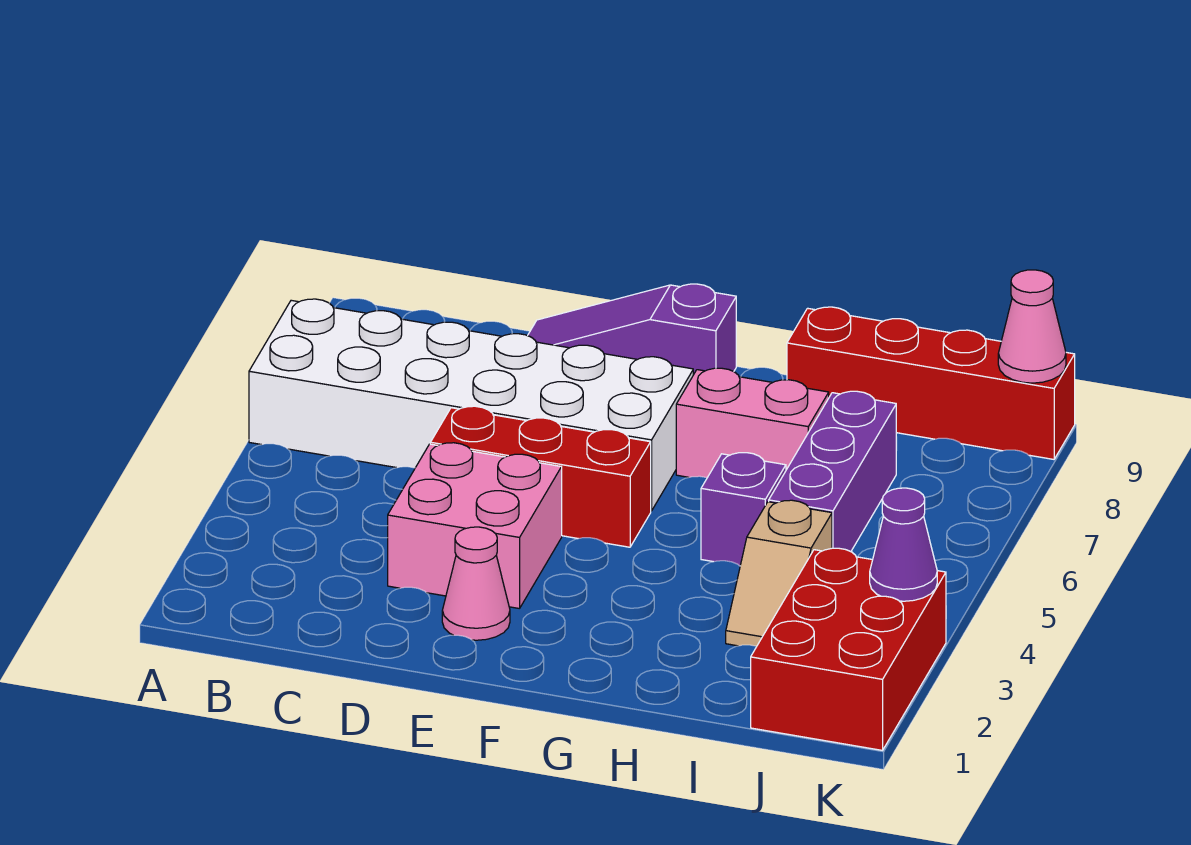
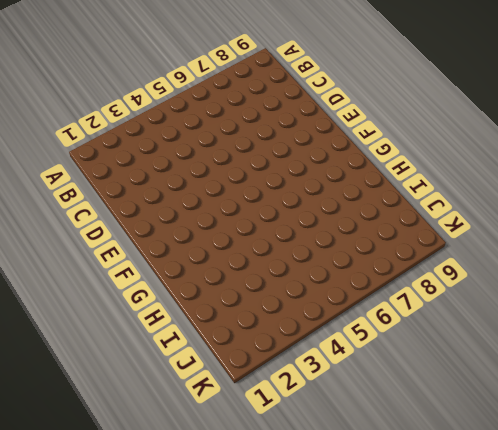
none -> white 2x6 brick [249,299,693,511]
none -> pink 2x2 brick [388,443,562,609]
none -> red 1x3 brick [430,406,651,547]

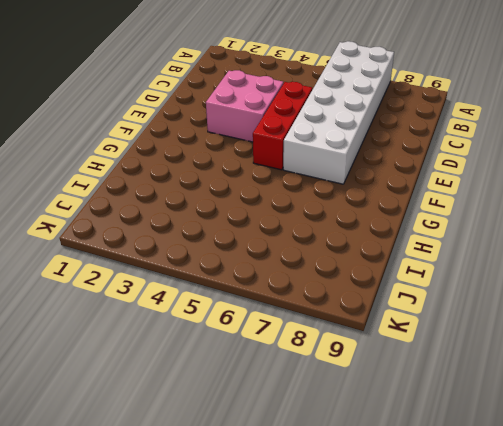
none -> purple 1x3 slope [528,284,736,375]
none -> pink 1x1 cone [442,527,510,640]
none -> pink 1x2 brick [676,368,829,478]

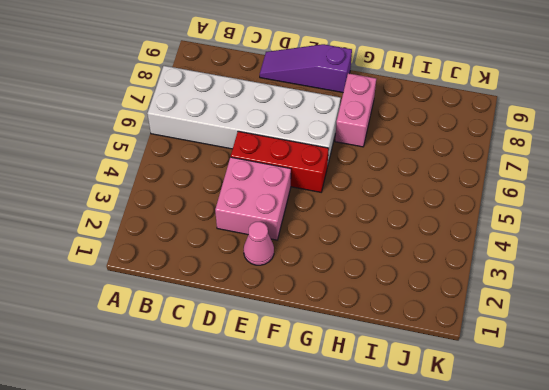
pink 1x2 brick [335,73,376,147] -> pink 1x2 brick turned to [676,368,829,478]
none -> purple 1x1 brick [701,453,786,566]
none -> red 1x4 brick [787,307,1075,459]
none -> tan 1x2 slope [726,500,832,646]

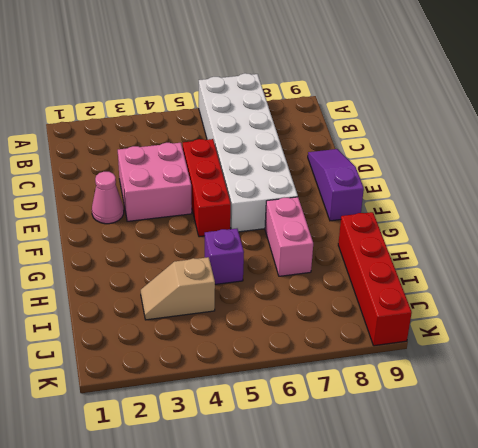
none -> purple 1x3 brick [769,391,896,552]
none -> red 2x3 brick [751,548,946,750]
none -> purple 1x1 cone [870,488,937,601]

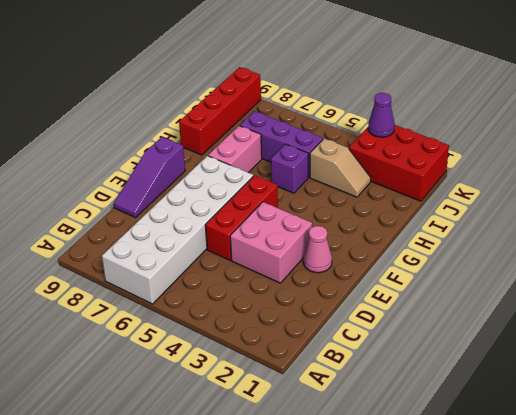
none -> pink 1x1 cone [998,270,1066,383]

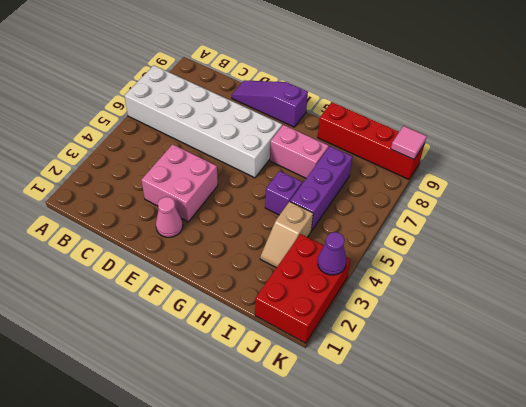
pink 1x1 tile [391,126,427,159] -> pink 1x1 cone [998,270,1066,383]
none -> red 1x3 brick [430,406,651,547]

